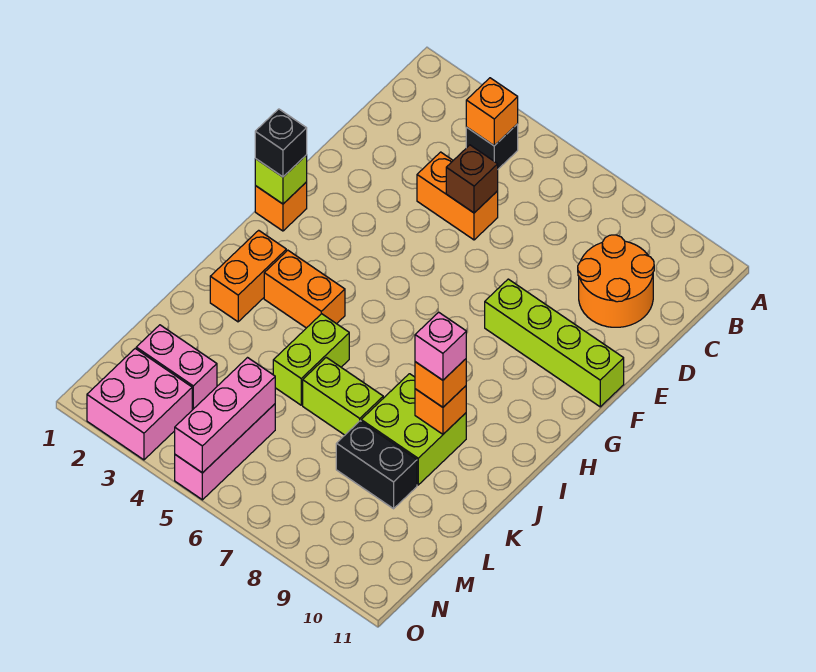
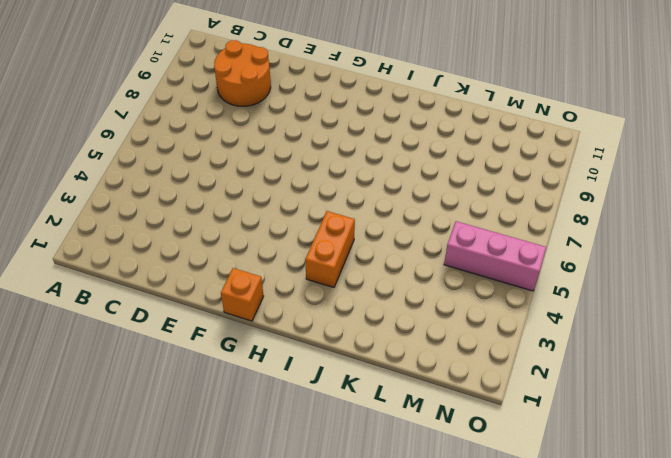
none -> black 1x1 brick [466,124,518,169]
none -> orange 1x2 brick [417,152,498,240]
none -> lime 1x4 brick [485,279,624,407]

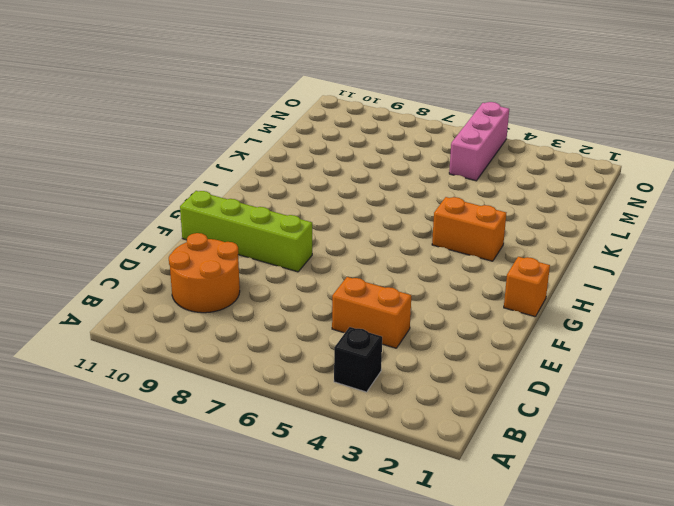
none -> orange 1x2 brick [210,230,286,322]
none -> lime 1x2 brick [273,314,349,405]
none -> lime 2x2 brick [361,374,466,485]

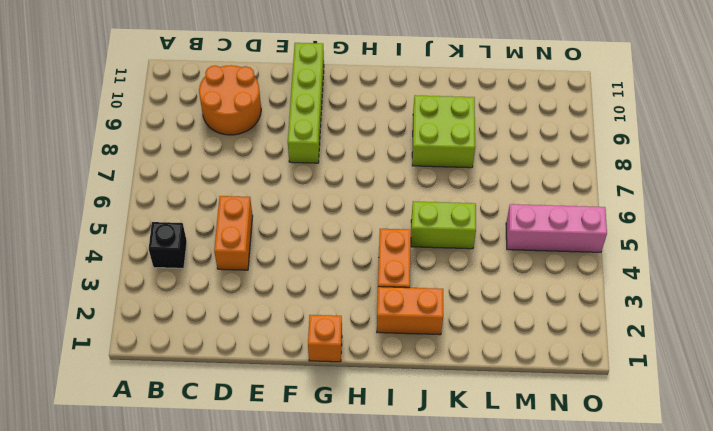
none -> lime 1x2 brick [303,357,383,435]
none -> black 1x2 brick [336,421,417,509]
none -> pink 1x2 brick [136,325,217,410]

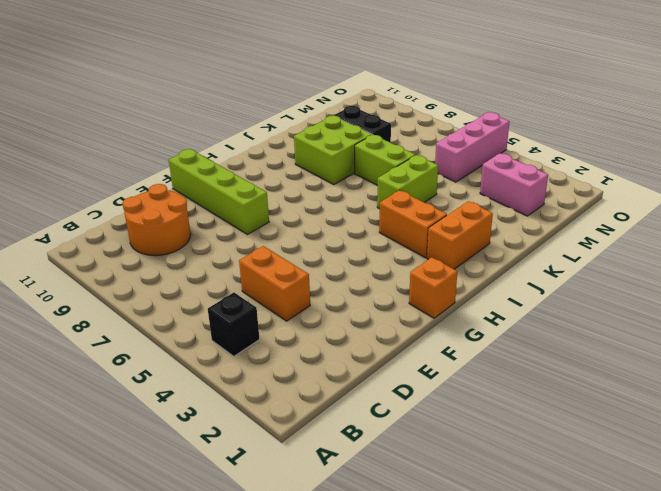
none -> pink 2x2 brick [87,349,192,460]
none -> orange 1x1 brick [466,78,518,146]
none -> brown 1x1 brick [446,145,498,213]

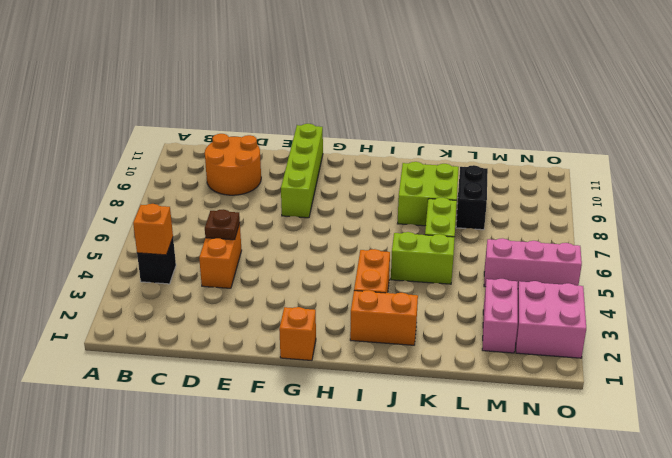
brown 1x1 plate [205,209,240,240] -> brown 1x1 brick [446,145,498,213]
none -> lime 1x1 brick [255,155,307,204]
none -> orange 1x1 brick [415,386,466,434]
none -> pink 1x3 brick [175,358,275,473]

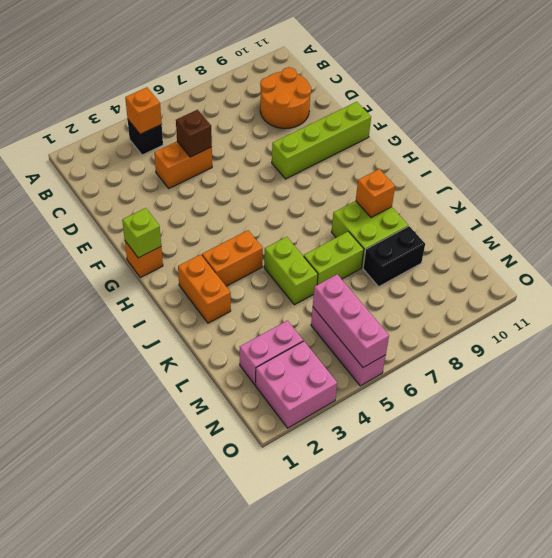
none -> black 1x1 brick [255,109,307,177]
none -> orange 1x1 brick [415,359,466,407]
none -> pink 1x1 brick [415,312,466,380]

